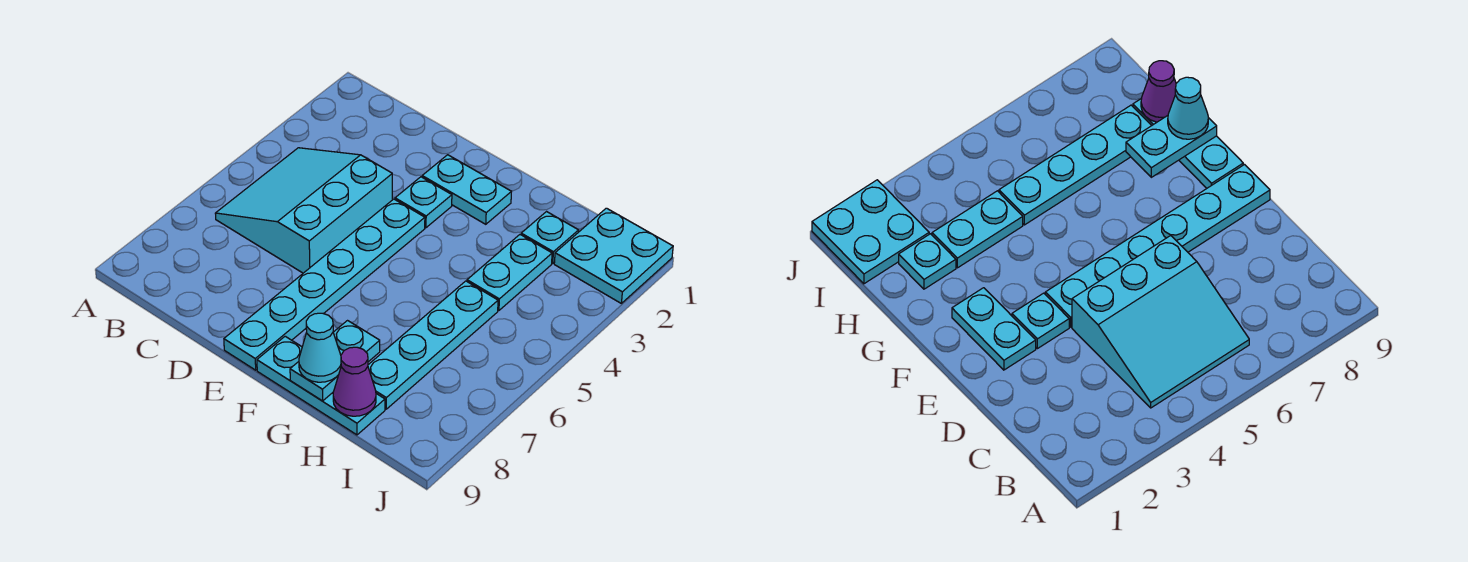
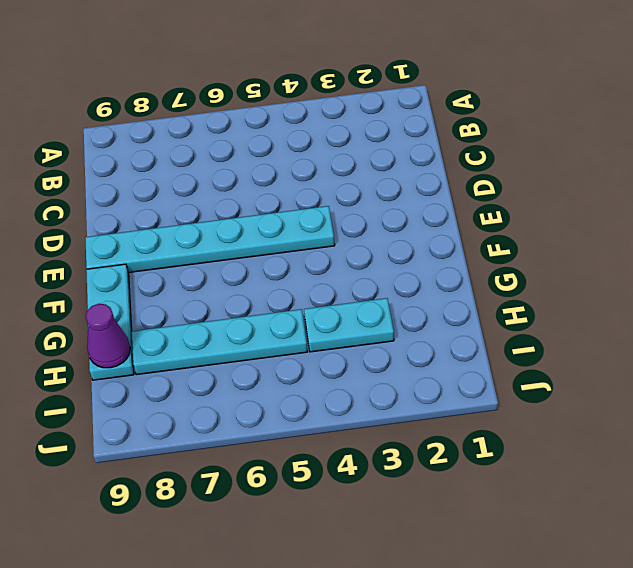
none -> cyan 3x3 slope [215,148,392,273]
none -> cyan 1x2 plate [422,155,511,224]
none -> cyan 1x1 plate [395,177,452,228]

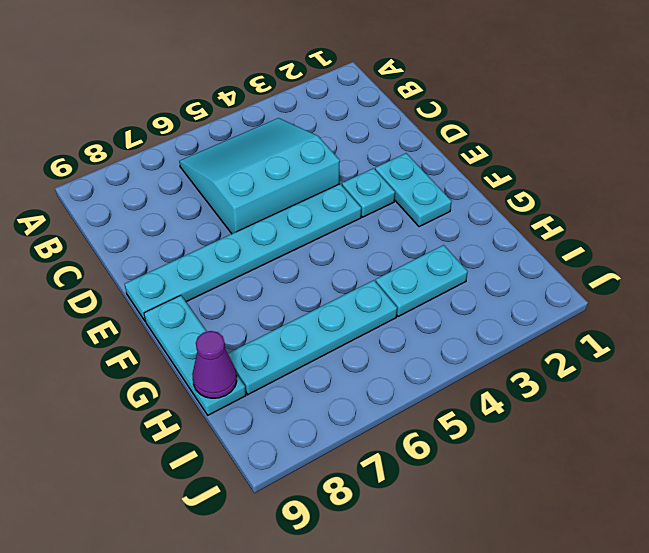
none -> cyan 1x1 plate [521,212,579,263]
none -> cyan 2x2 plate [554,208,673,303]
none -> cyan 1x2 plate [290,321,380,401]

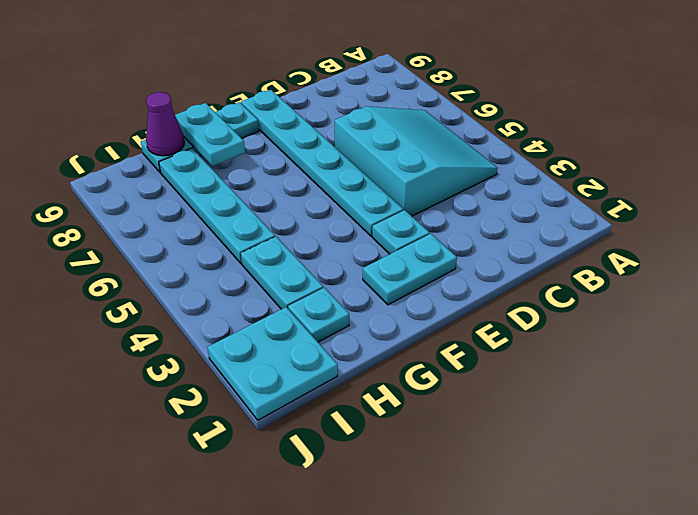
none -> cyan 1x1 cone [299,313,341,382]

